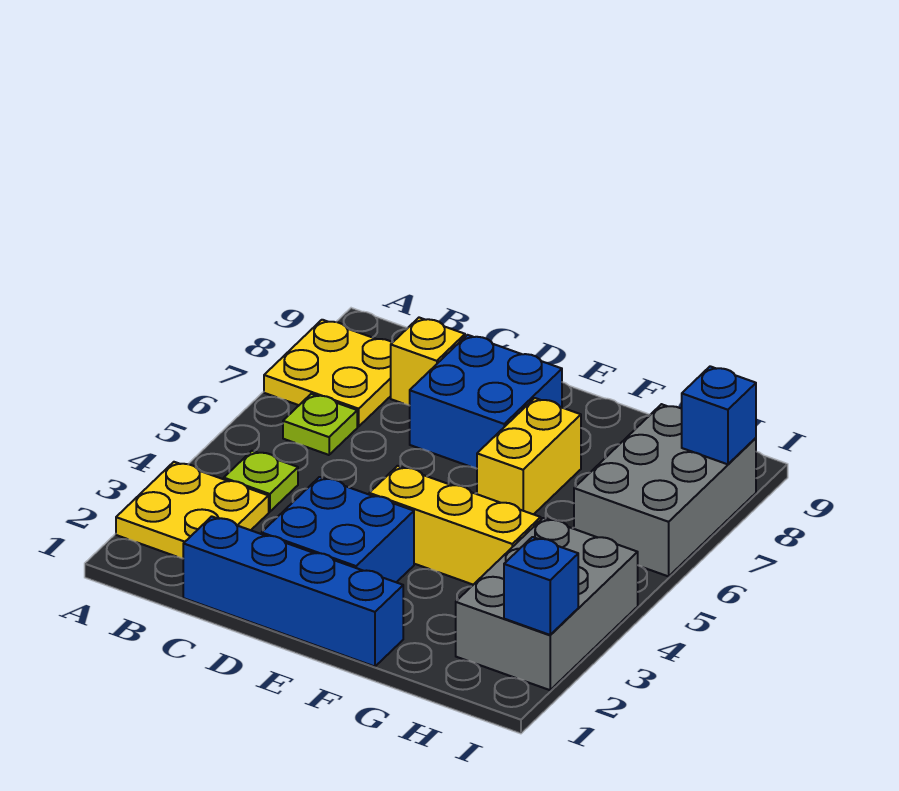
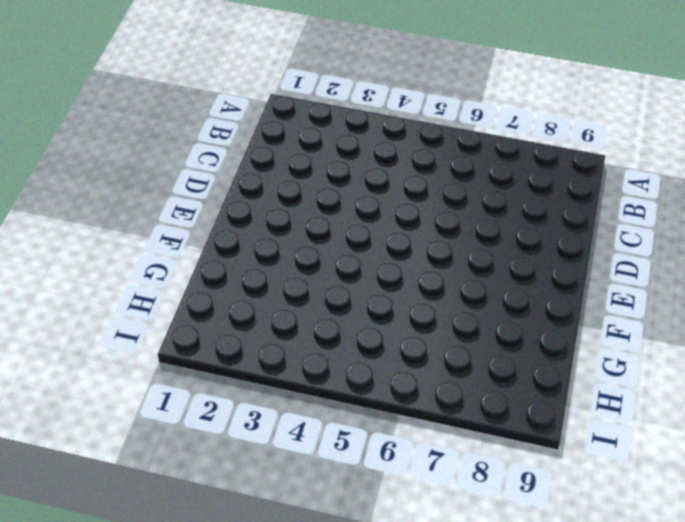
none -> yellow 2x2 plate [116,462,269,558]
none -> yellow 2x2 plate [264,320,392,426]
none -> lime 1x1 plate [224,451,298,512]

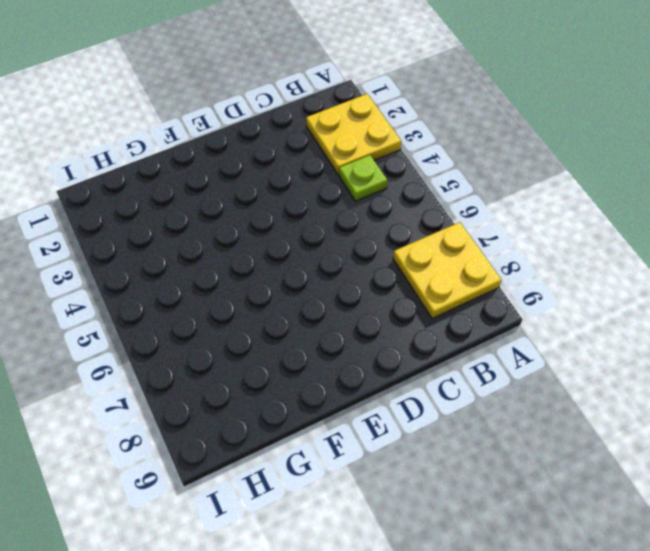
none -> lime 1x1 plate [283,394,357,455]
none -> blue 1x4 brick [183,516,403,666]
none -> yellow 1x1 brick [391,318,465,406]

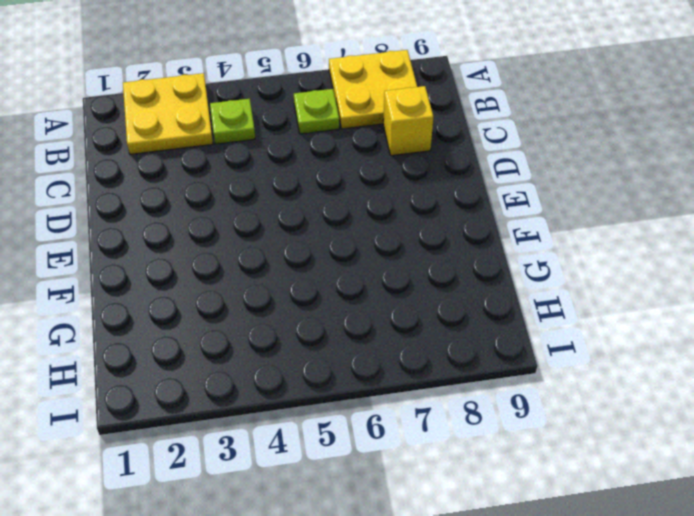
none -> blue 1x4 brick [183,516,403,666]
none -> blue 2x2 brick [262,477,414,582]
none -> blue 2x2 brick [410,335,562,469]

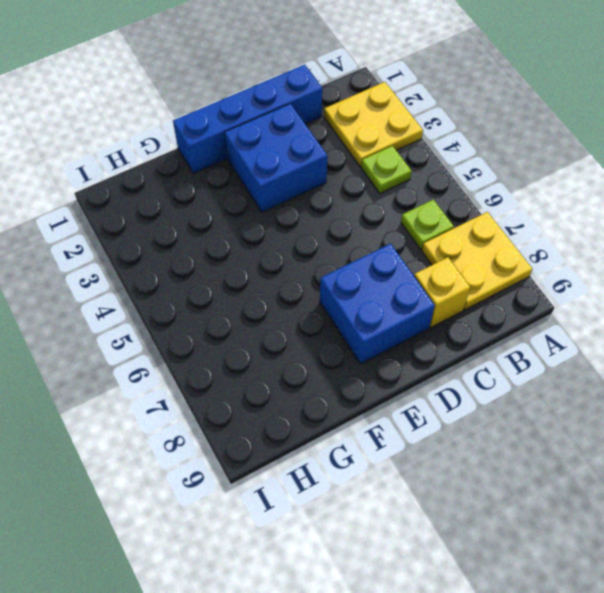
none -> yellow 1x3 brick [369,466,541,585]
none -> yellow 1x2 brick [477,398,581,514]
none -> grey 2x3 brick [456,518,638,690]

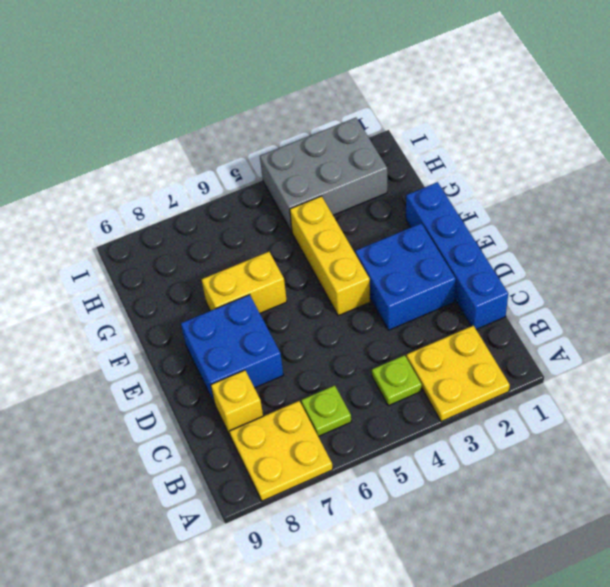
none -> grey 2x3 brick [574,404,756,576]
none -> blue 1x1 brick [504,537,578,635]
none -> blue 1x1 brick [682,366,756,464]

